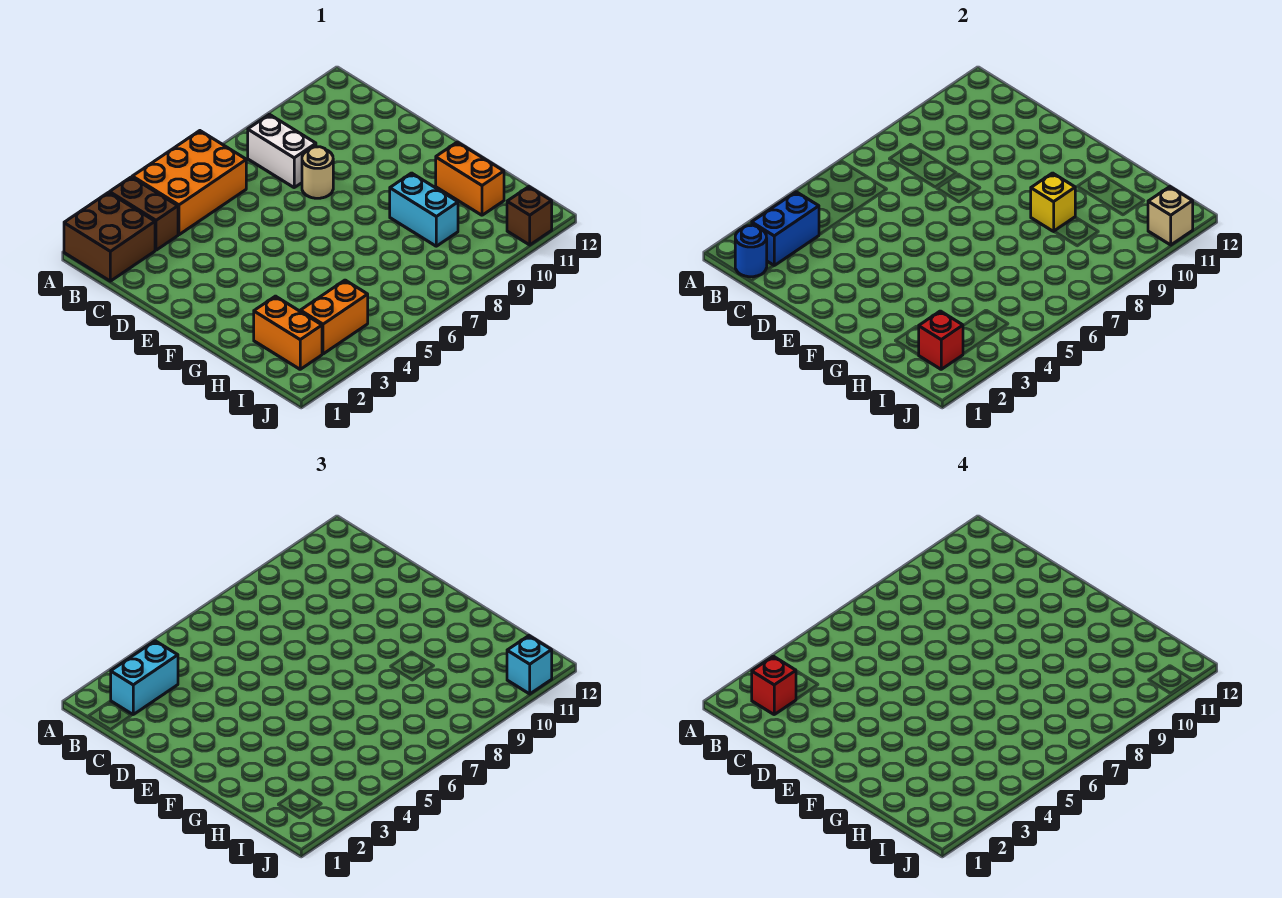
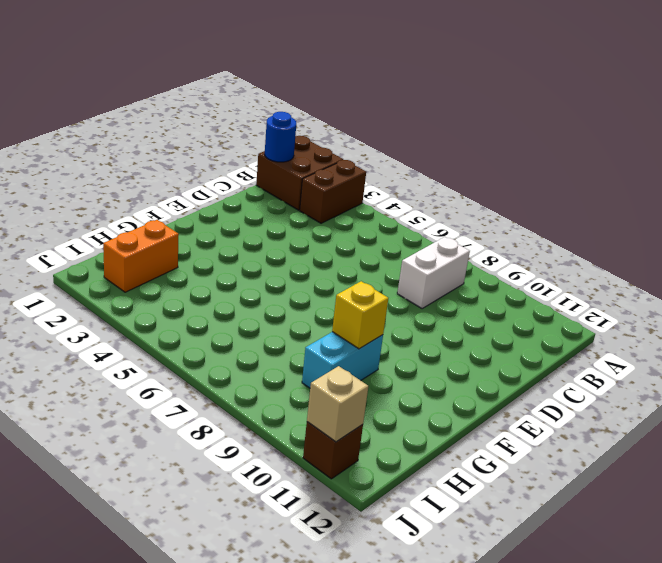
none -> orange 2x3 brick [132,131,246,235]
none -> tan 1x1 round brick [302,147,333,198]
none -> orange 1x2 brick [436,142,504,215]

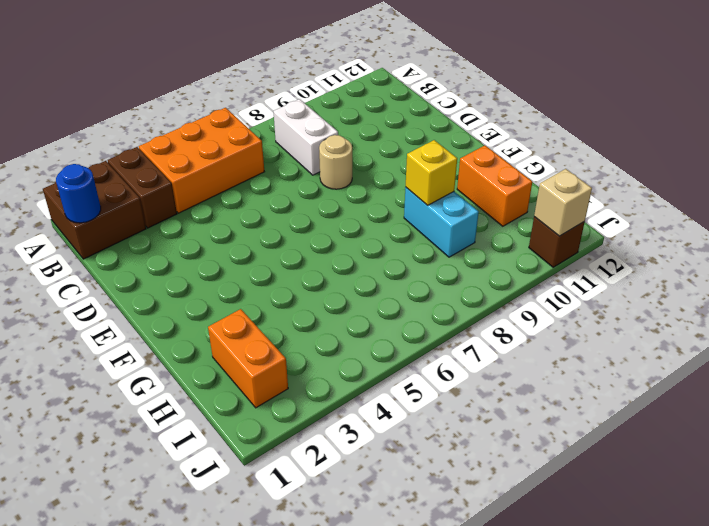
none -> orange 1x2 brick [300,280,368,354]
none -> blue 1x2 brick [752,192,819,265]
none -> red 1x1 brick [919,311,963,369]

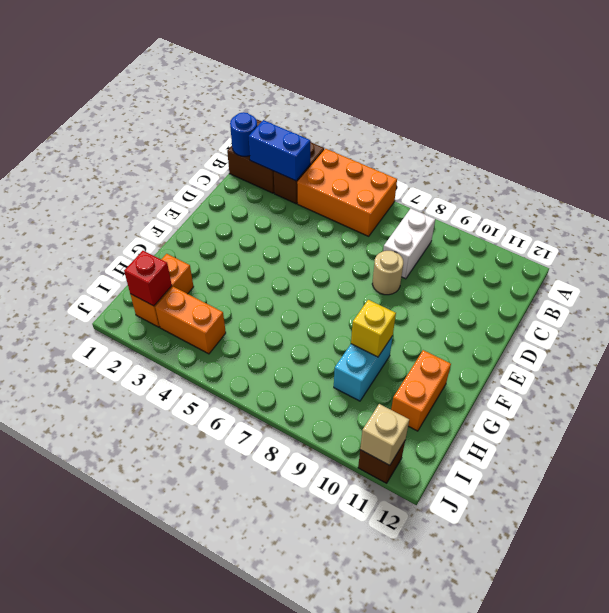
none -> cyan 1x2 brick [111,641,178,714]
none -> cyan 1x1 brick [507,636,552,694]
none -> red 1x1 brick [752,656,796,714]

